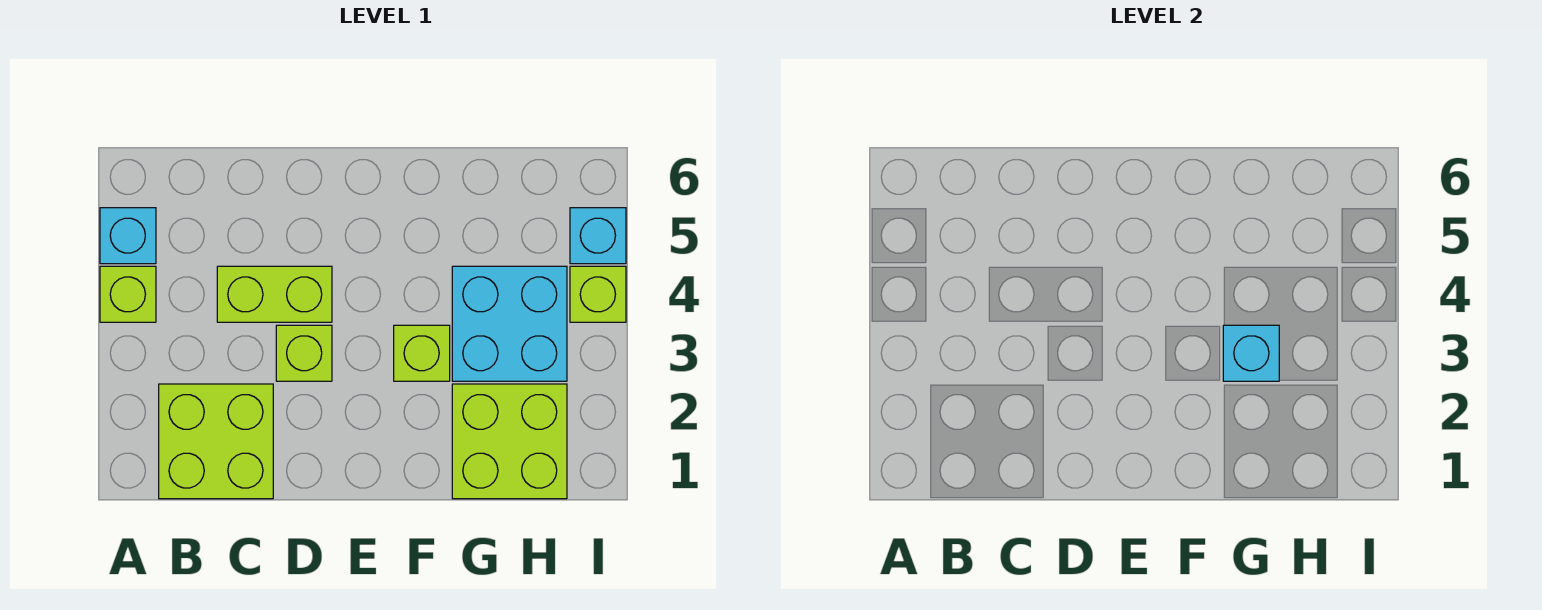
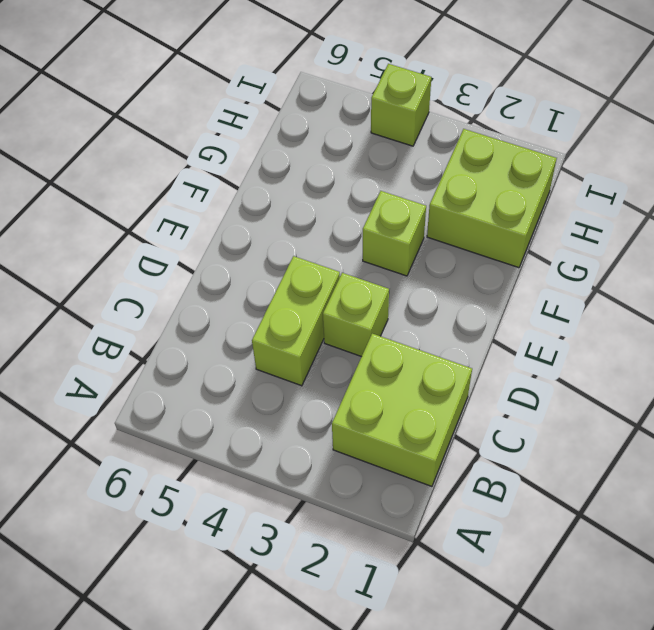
none -> lime 1x1 brick [100,266,156,322]
none -> cyan 1x1 brick [100,208,156,264]

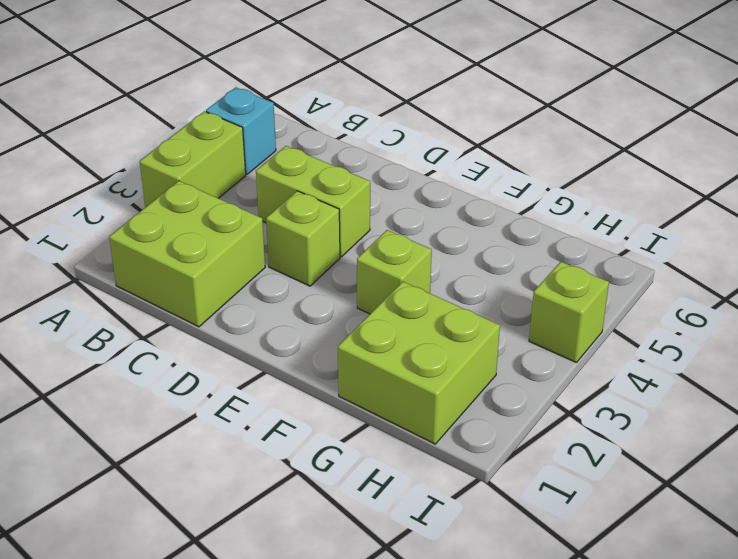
lime 1x2 brick [140,111,246,207] -> lime 1x1 brick [100,266,156,322]
none -> cyan 2x2 brick [452,266,567,381]
none -> cyan 1x1 brick [570,208,626,264]

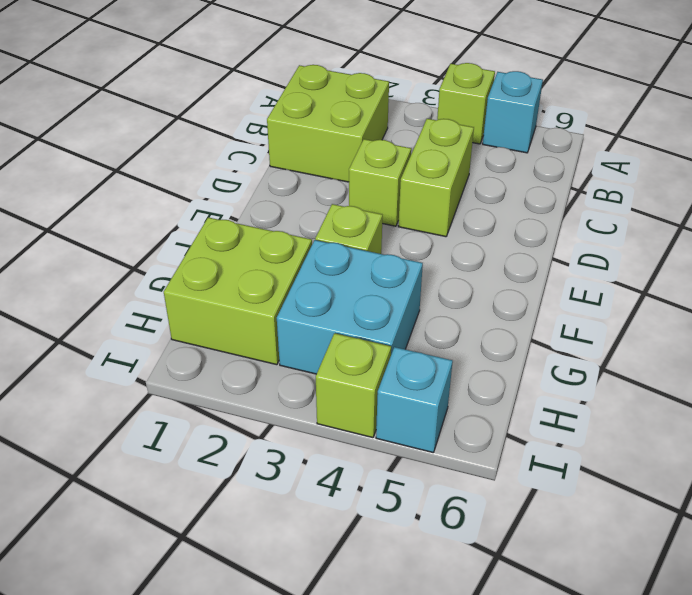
none -> cyan 1x1 brick [1223,325,1279,381]

